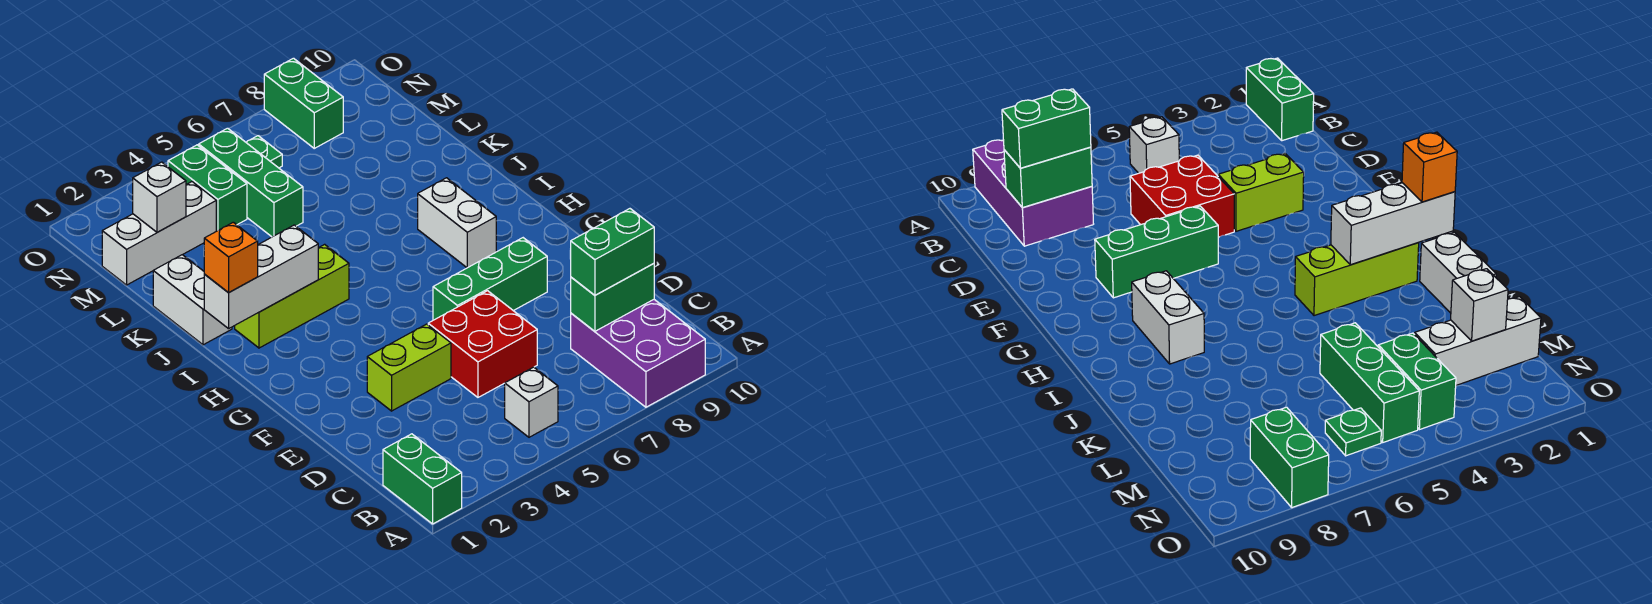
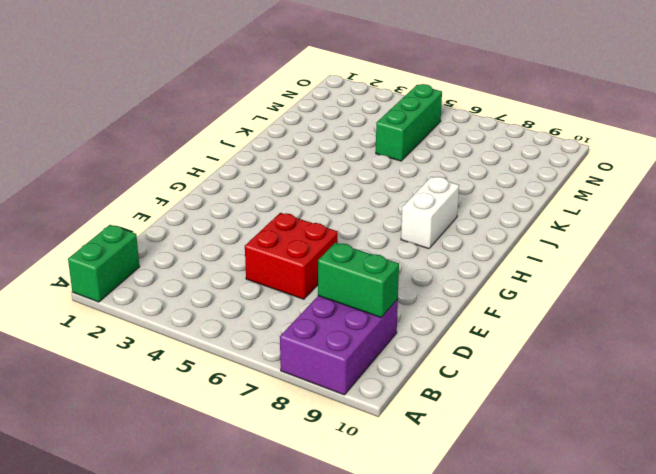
none -> white 1x1 brick [505,367,558,437]
none -> lime 1x2 brick [367,324,451,411]
none -> green 1x3 brick [433,238,547,320]

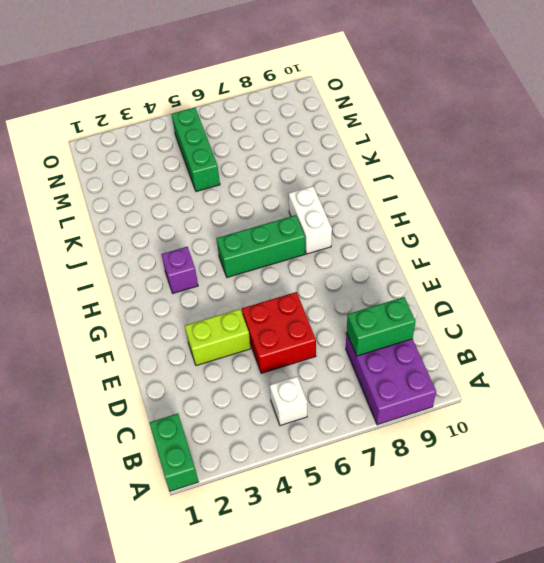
purple 1x1 brick [161,247,198,293] -> none
green 1x3 brick [216,215,305,277] -> green 1x3 brick moved to [433,238,547,320]
none -> lime 1x3 brick [235,244,349,348]
none -> white 1x2 brick [153,255,232,345]
none -> white 1x3 brick [102,182,216,285]

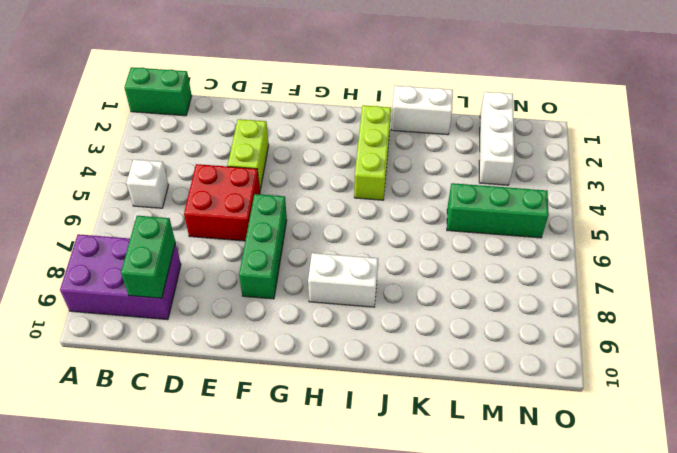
none -> green 1x2 brick [168,145,247,231]
none -> green 1x1 plate [246,136,282,168]
none -> green 1x2 brick [264,58,343,148]

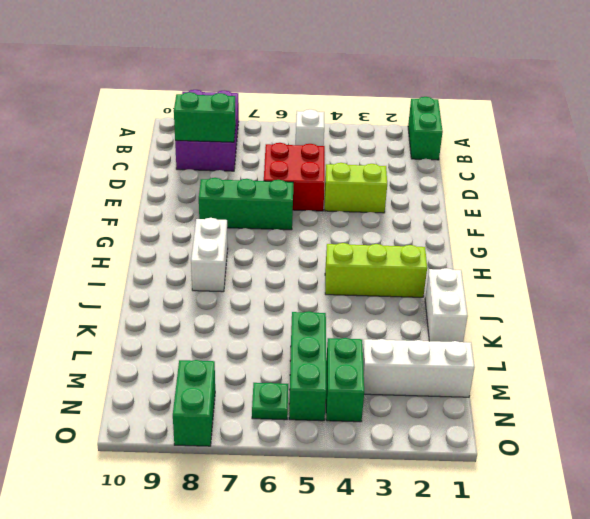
none -> white 1x3 brick [204,225,318,329]
none -> white 1x1 brick [133,162,186,232]
none -> green 1x2 brick [571,209,654,295]

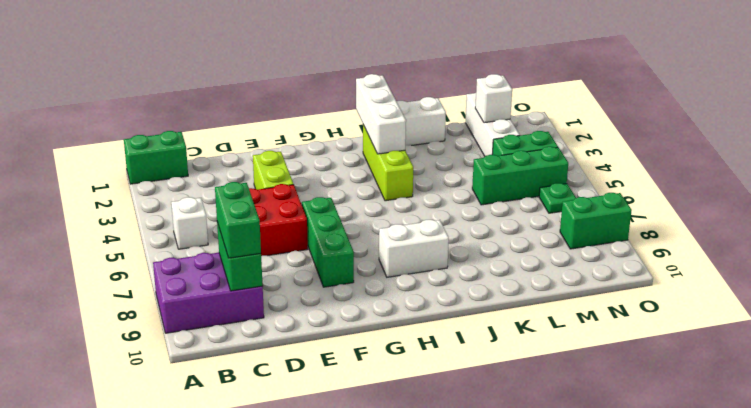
none -> orange 1x1 brick [204,222,258,293]

